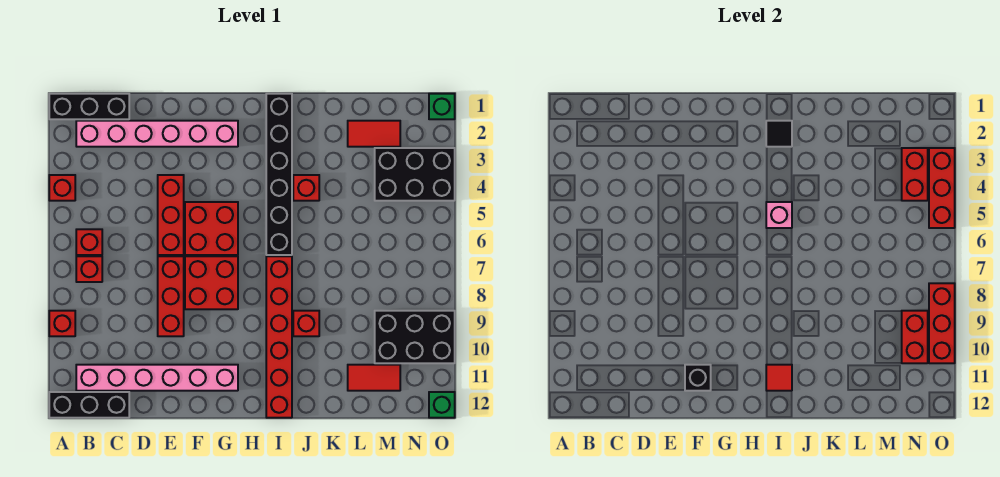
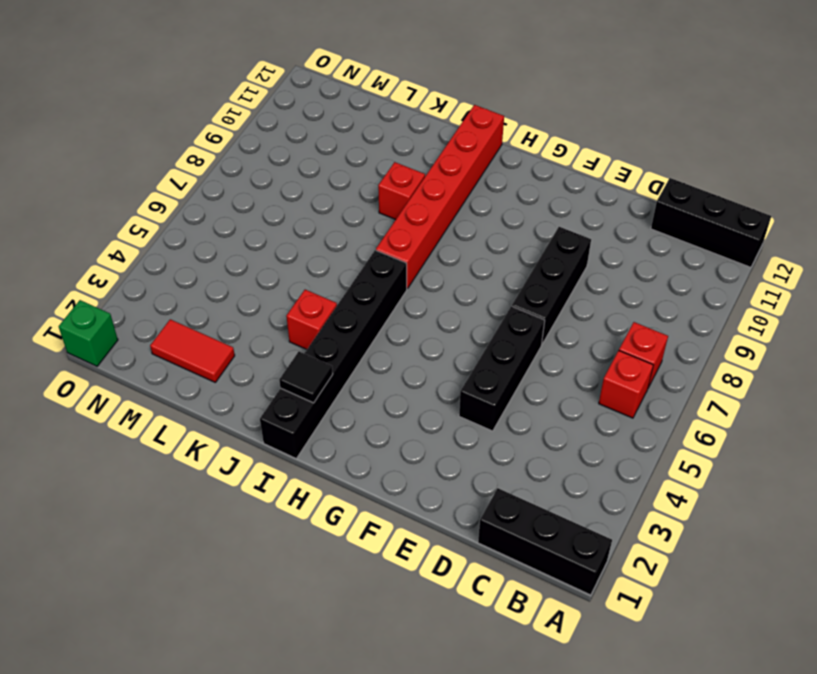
black 1x3 brick [459,306,545,431] -> red 1x3 brick [158,175,184,255]
black 1x3 brick [512,227,591,344] -> red 1x3 brick [158,256,184,336]
none -> red 1x1 brick [49,175,75,201]
none -> red 1x1 brick [49,311,75,336]
none -> pink 1x6 brick [76,121,238,147]
none -> pink 1x6 brick [76,365,238,391]

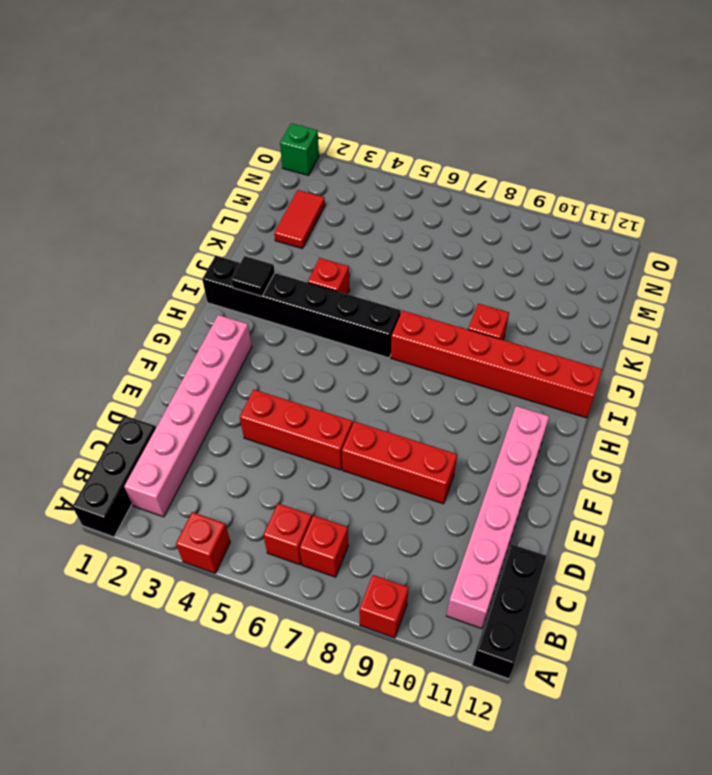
none -> red 2x2 brick [185,202,238,255]
none -> red 2x2 brick [185,256,238,309]
none -> red 1x2 tile [348,365,400,391]
none -> black 2x3 brick [375,148,455,201]

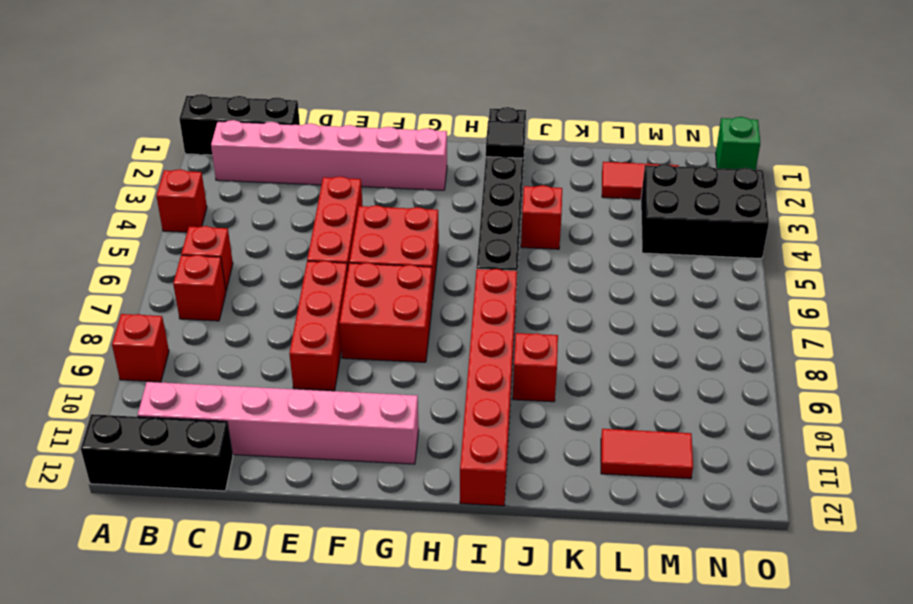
none -> black 2x3 brick [375,311,455,363]
none -> green 1x1 brick [429,392,455,418]
none -> black 1x1 brick [685,365,711,391]
none -> pink 1x1 brick [766,202,792,228]

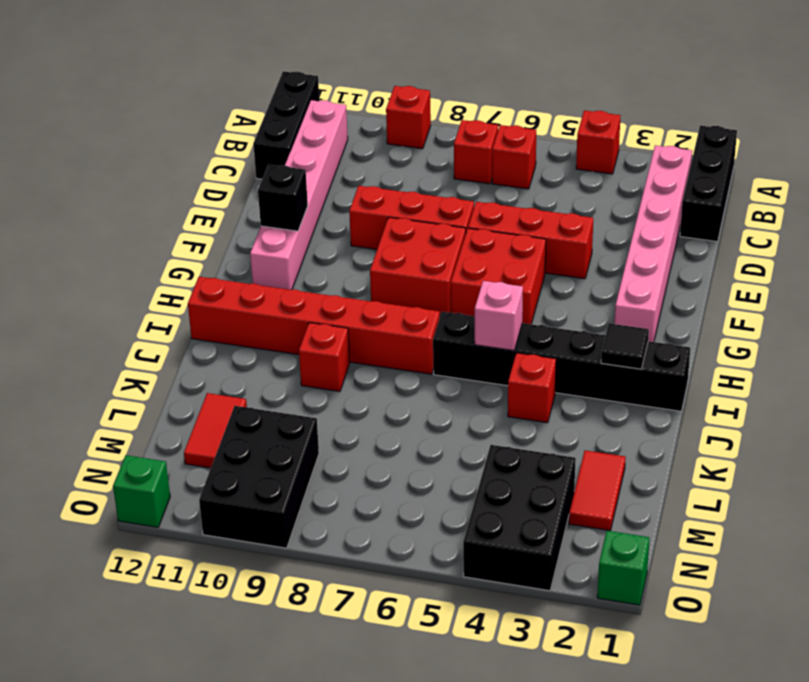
none -> red 1x1 tile [766,365,792,391]
none -> red 1x2 brick [902,148,928,201]
none -> red 1x2 brick [902,311,928,363]
none -> red 1x3 brick [929,148,955,228]

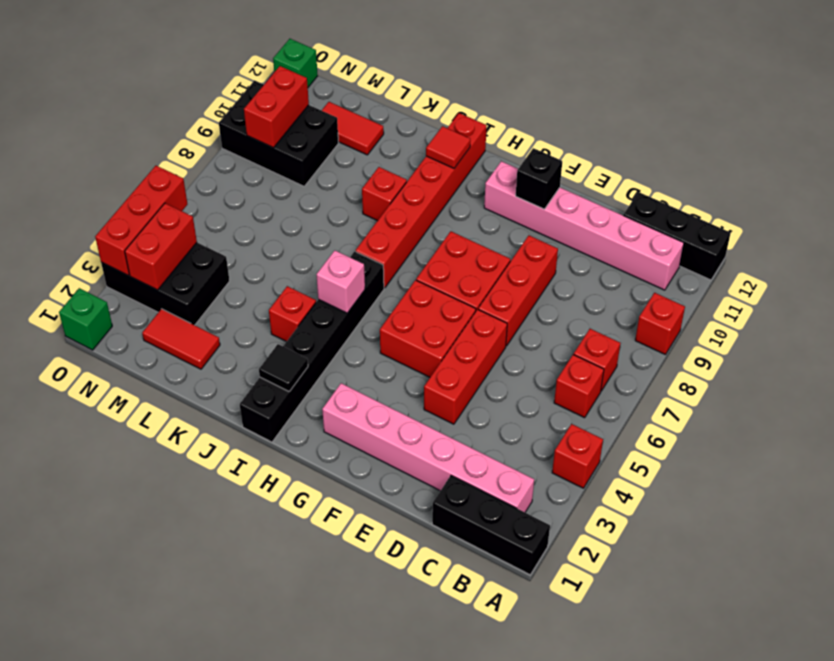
none -> red 1x3 brick [929,283,955,363]

